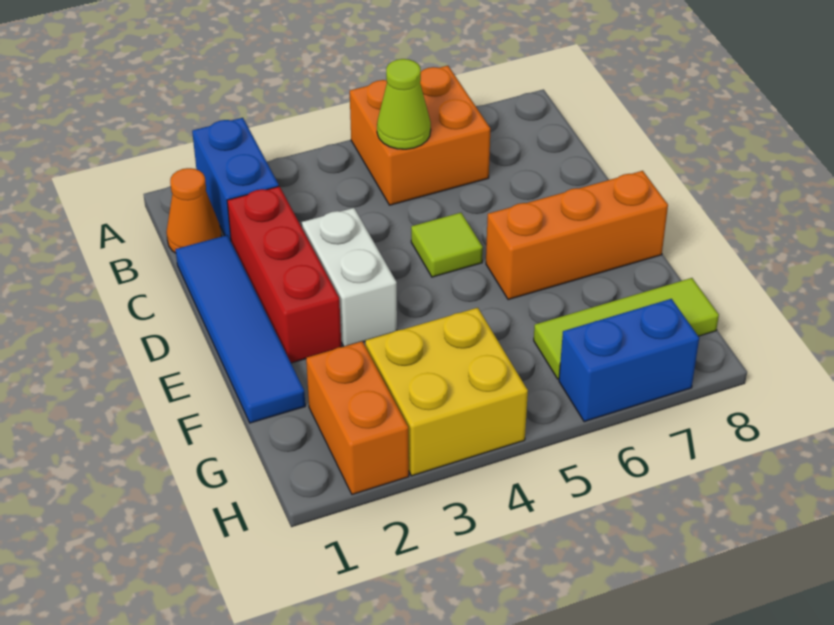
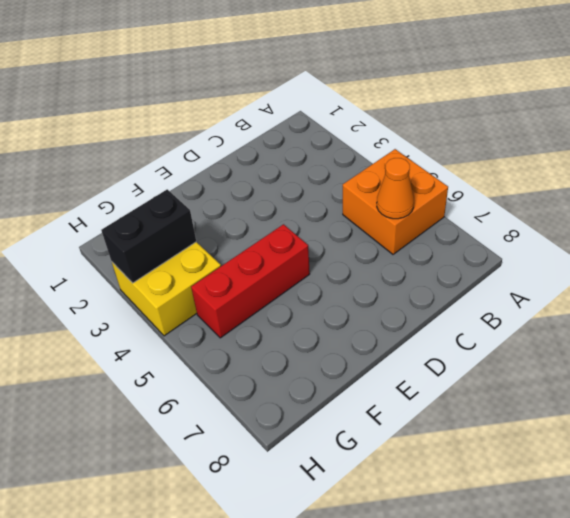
orange 1x1 cone [377,158,414,219] -> orange 1x1 cone moved to [166,168,221,253]
red 1x3 brick [191,224,310,338] -> red 1x3 brick moved to [227,186,341,363]
black 1x2 brick [101,189,196,283] -> none
none -> blue 1x2 brick [192,118,279,240]
none -> blue 1x4 tile [175,235,305,423]
none -> white 1x2 brick [302,208,397,347]

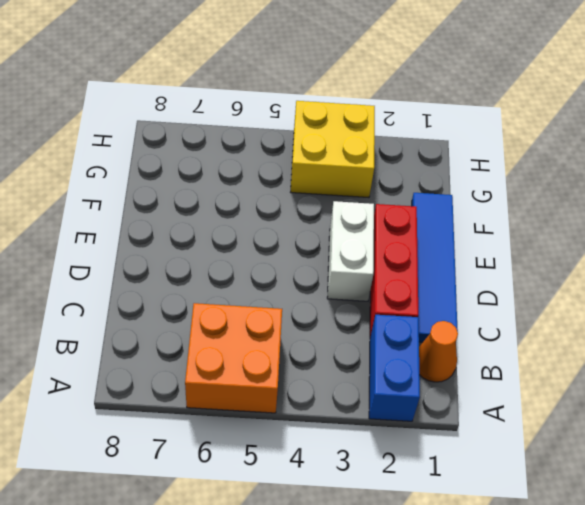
none -> lime 1x1 tile [411,213,483,277]
none -> orange 1x3 brick [486,171,668,300]
none -> orange 1x2 brick [306,341,409,494]

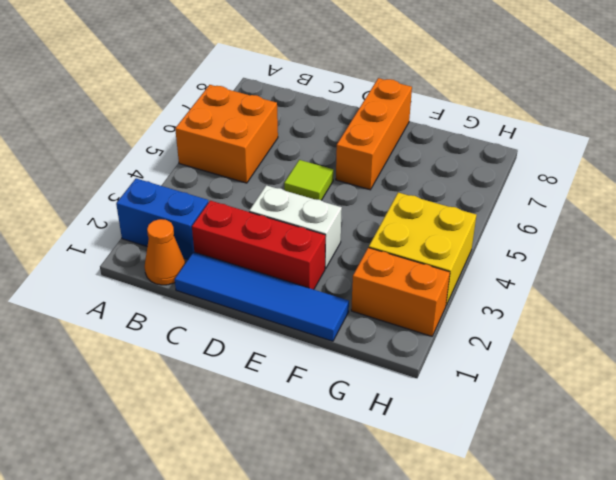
none -> lime 1x3 tile [534,278,719,379]
none -> blue 1x2 brick [559,299,699,422]
none -> lime 1x1 cone [377,59,431,149]

